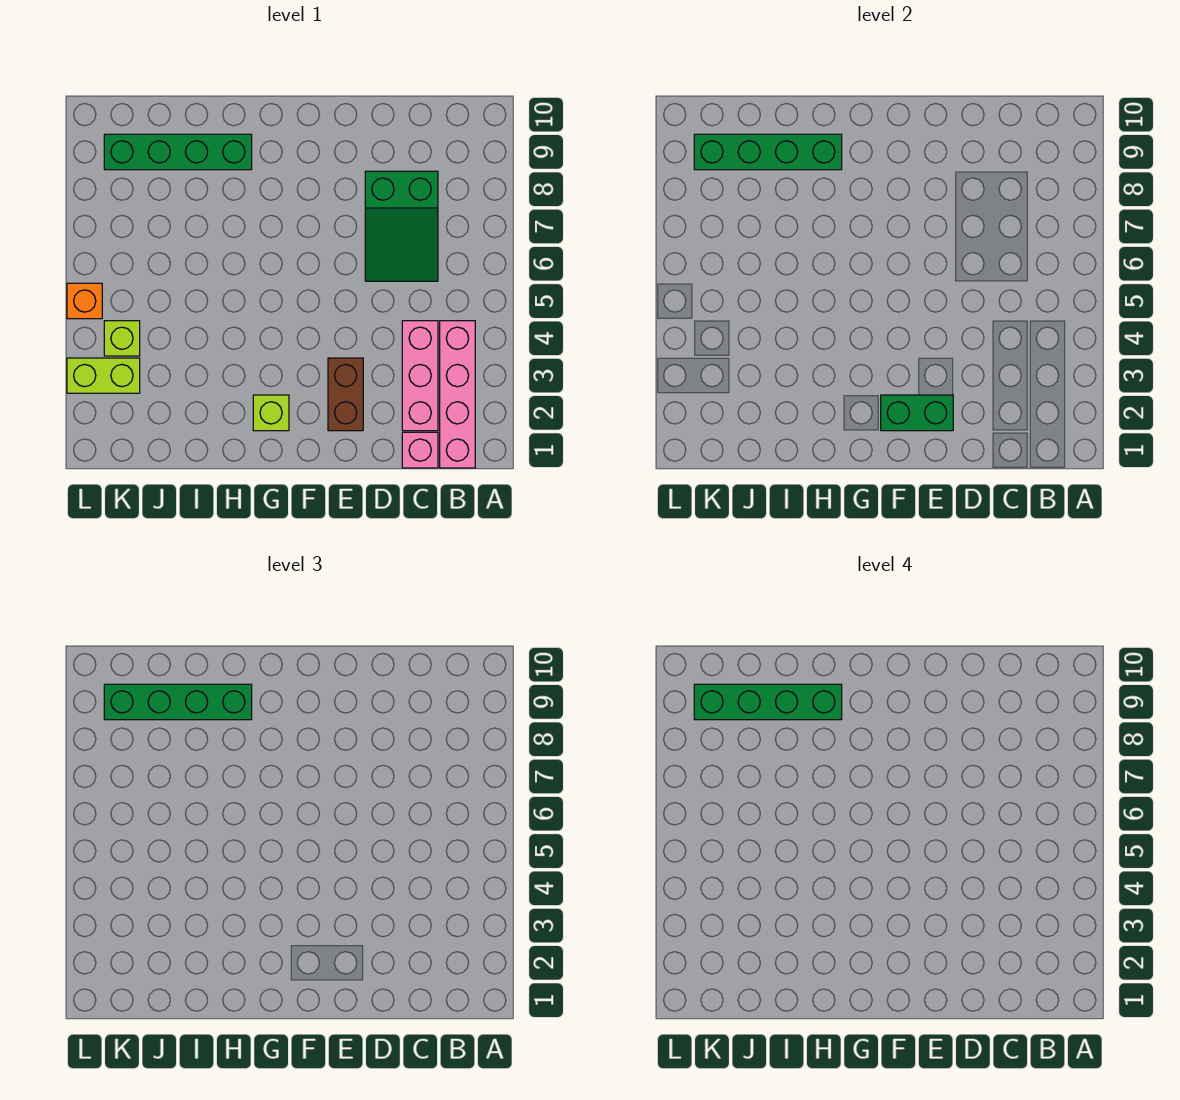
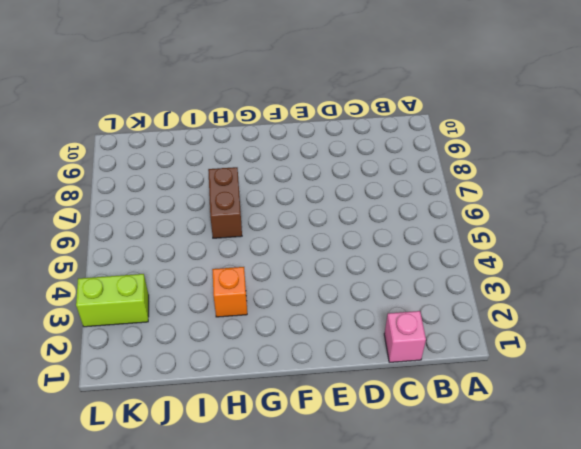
orange 1x1 brick [212,267,247,317] -> orange 1x1 brick moved to [67,283,102,319]
brown 1x2 brick [208,167,242,238] -> brown 1x2 brick moved to [328,358,363,431]
none -> pink 1x4 brick [440,321,475,468]
none -> pink 1x3 brick [402,321,438,431]
none -> green 2x3 slope [365,171,438,281]

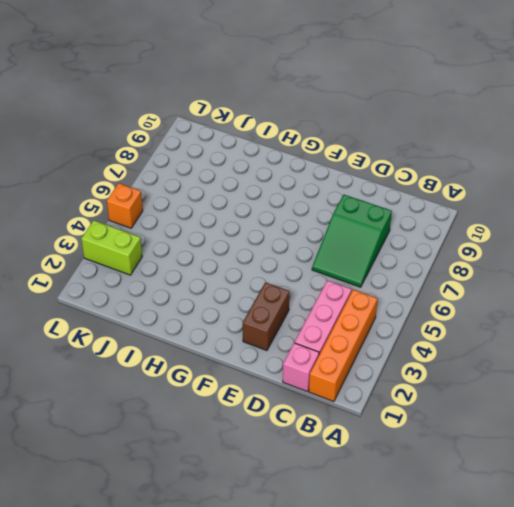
orange 1x4 brick [309,290,378,402] -> pink 1x4 brick [440,321,475,468]
none -> lime 1x1 brick [253,395,289,431]
none -> green 1x4 brick [104,134,252,170]
none -> lime 1x1 brick [104,321,140,356]

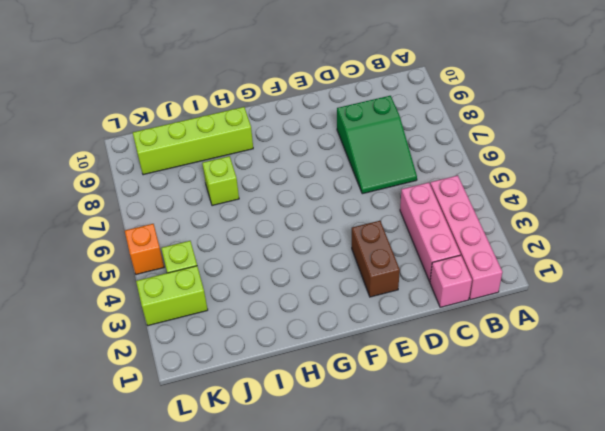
lime 1x4 brick [133,107,253,175] -> green 1x4 brick [104,134,252,170]
lime 1x1 brick [202,156,239,206] -> lime 1x1 brick moved to [253,395,289,431]
none -> green 1x2 brick [881,395,953,431]
none -> green 1x4 brick [694,134,842,170]
none -> green 1x4 brick [104,684,252,720]

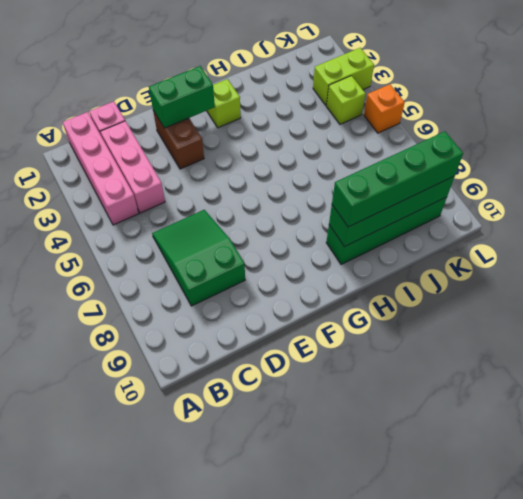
none -> green 1x4 brick [694,684,842,720]

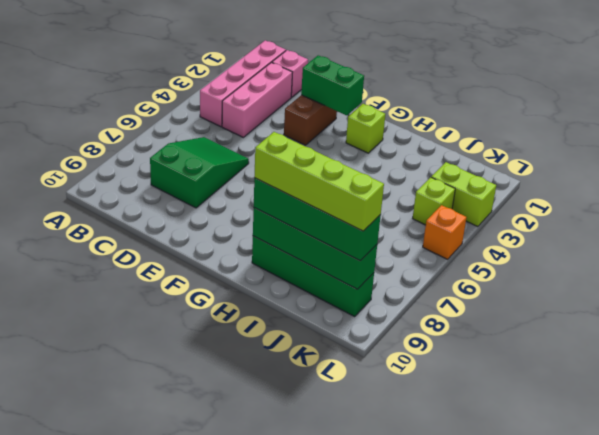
lime 1x4 brick [254,132,384,231] -> green 1x4 brick [694,684,842,720]

